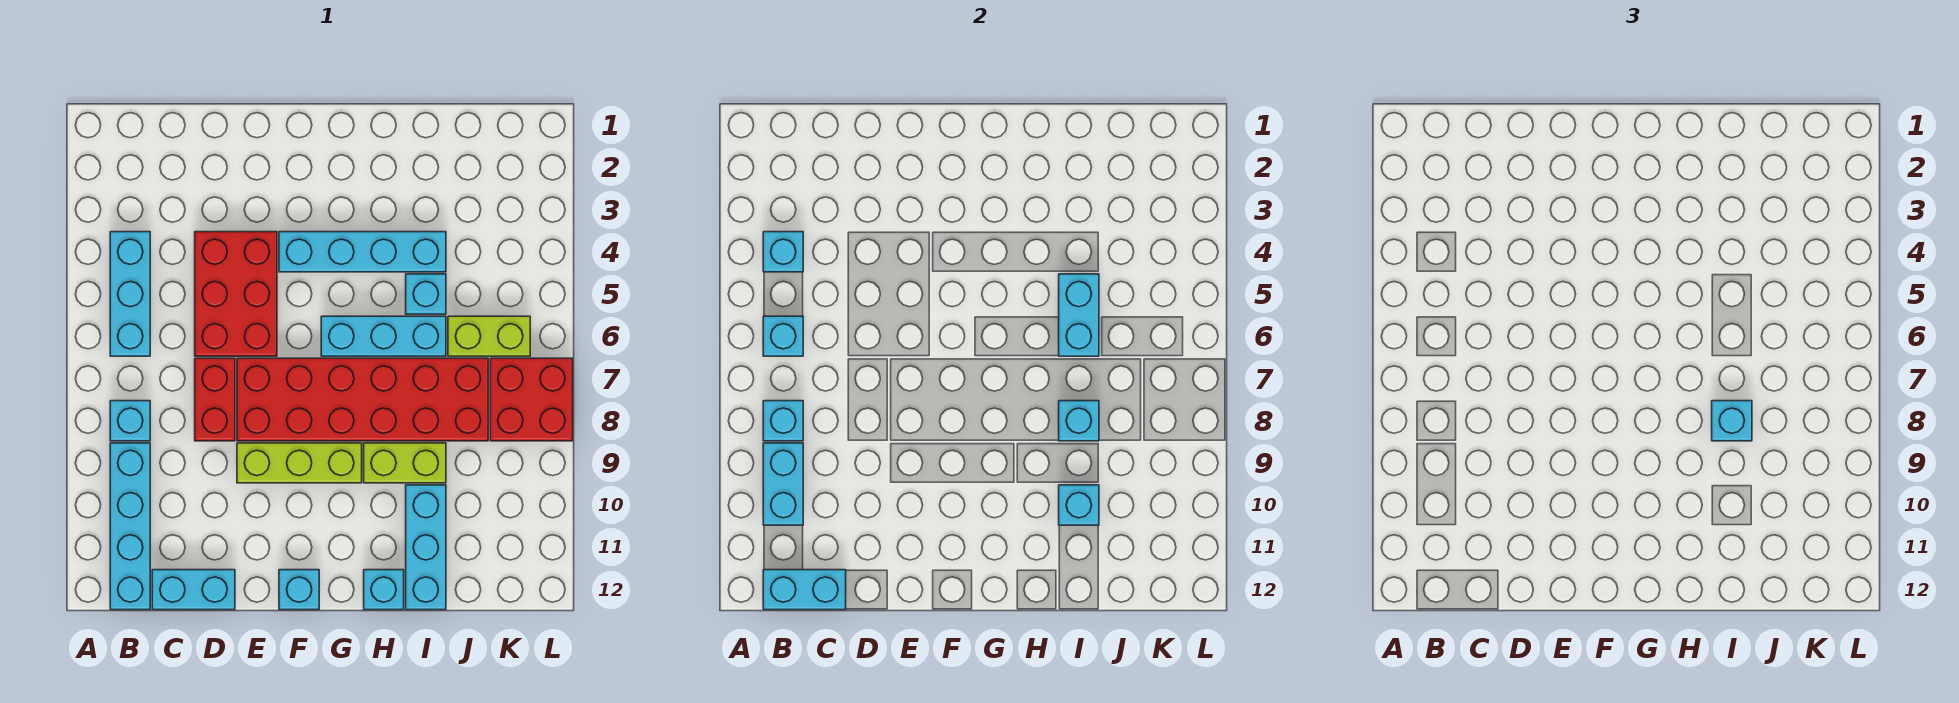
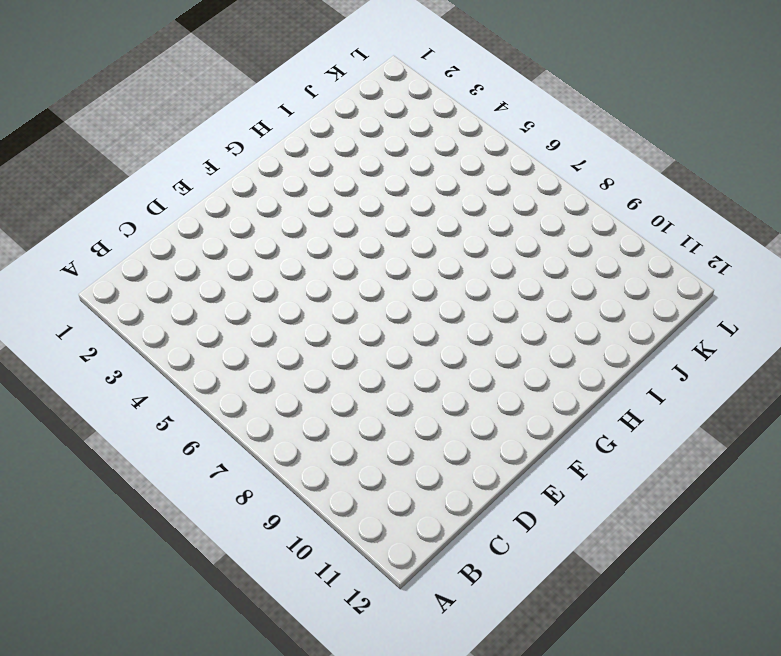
none -> cyan 1x3 brick [110,232,150,356]
none -> cyan 1x1 brick [110,401,150,441]
none -> cyan 1x4 brick [110,443,150,610]

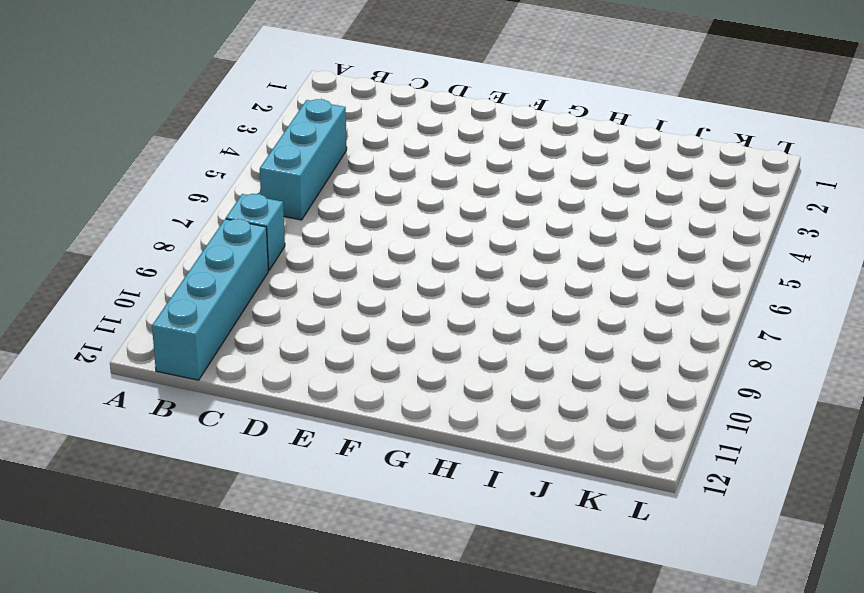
none -> cyan 1x2 brick [152,570,235,610]
none -> red 2x3 brick [195,232,277,356]
none -> red 1x2 brick [195,358,235,441]

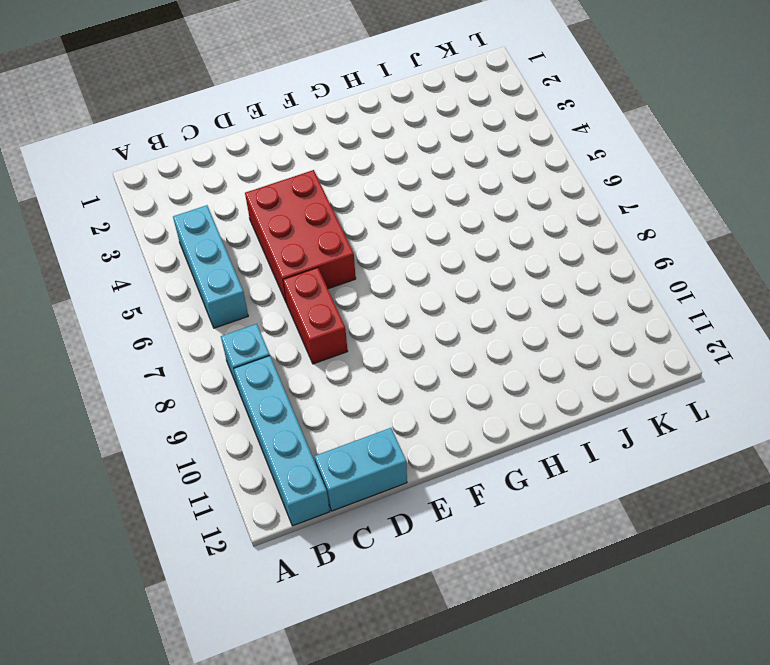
none -> red 2x6 brick [237,358,488,441]
none -> lime 1x3 brick [237,443,362,483]
none -> cyan 1x4 brick [279,232,446,272]

